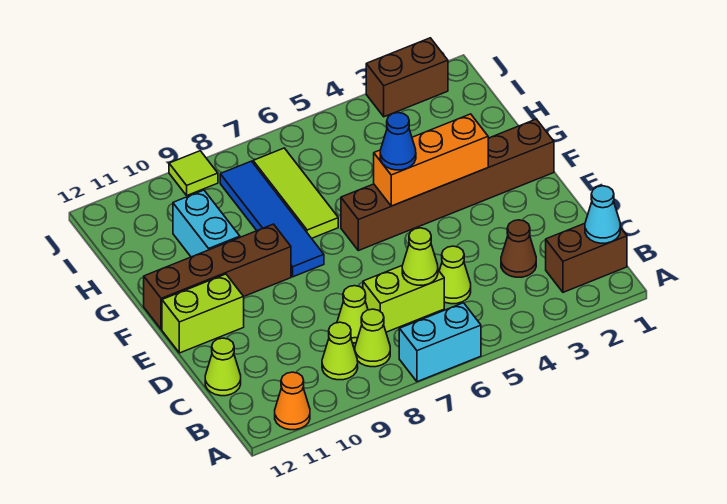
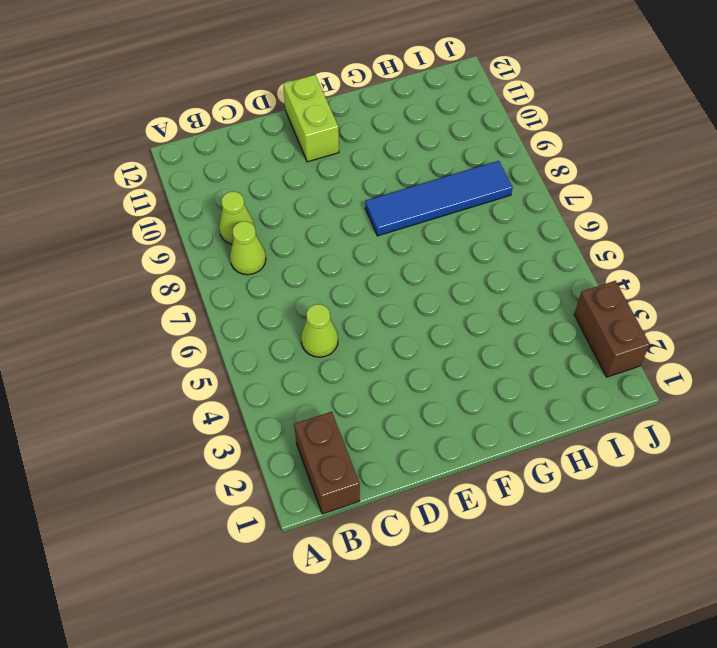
none -> cyan 1x2 brick [399,303,481,382]
none -> orange 1x1 cone [275,372,310,430]
none -> brown 1x1 cone [501,220,536,277]

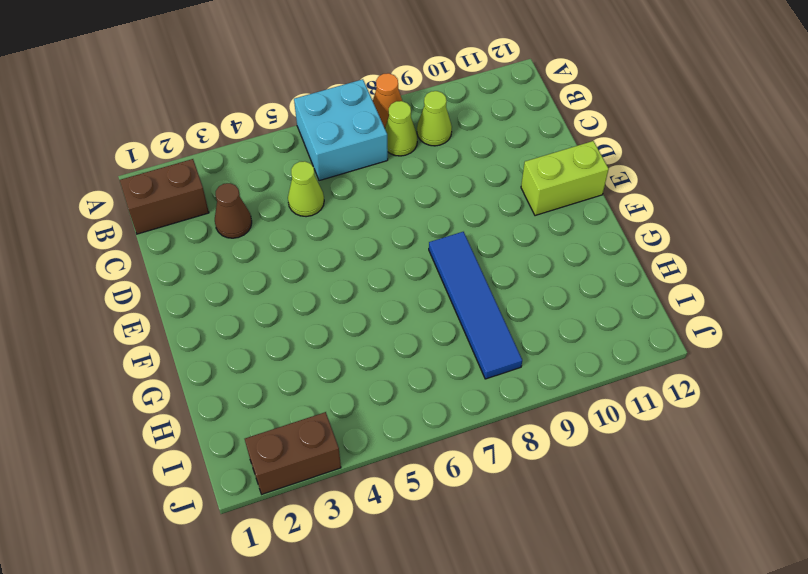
cyan 2x2 brick [294,79,388,181] -> cyan 1x2 brick [399,303,481,382]
orange 1x1 cone [373,73,402,128] -> orange 1x1 cone moved to [275,372,310,430]
none -> lime 1x2 brick [363,266,444,332]
none -> lime 1x1 cone [337,286,368,343]
none -> lime 1x1 cone [205,338,241,396]

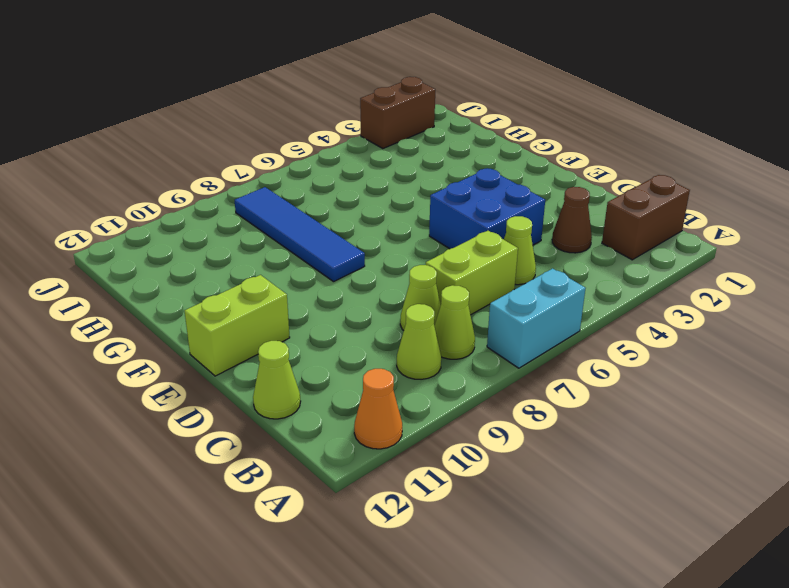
blue 2x2 brick [429,168,545,249] -> none
none -> brown 1x6 brick [341,119,554,251]
none -> brown 1x4 brick [144,224,291,329]
none -> lime 1x3 tile [253,148,338,238]

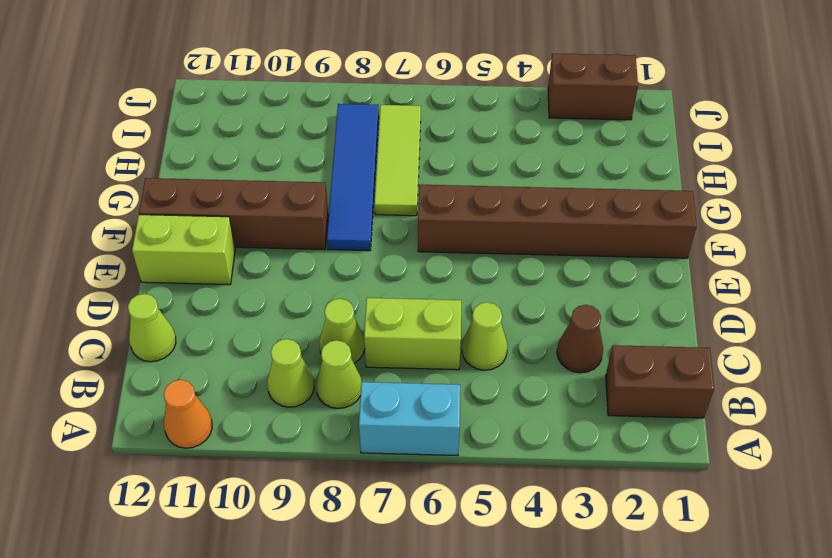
none -> cyan 1x2 brick [173,190,240,257]
none -> lime 1x1 tile [169,151,218,195]
none -> cyan 1x1 cone [585,186,620,243]

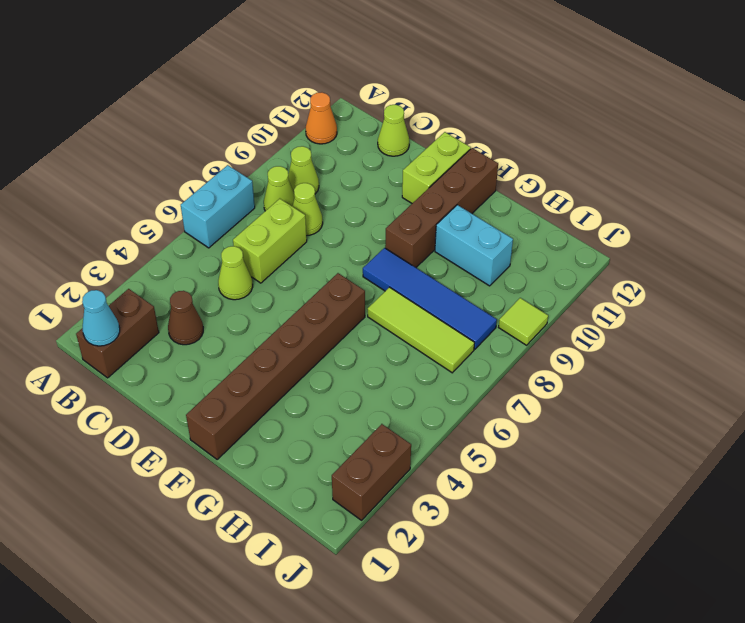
none -> lime 1x1 cone [402,228,438,285]
none -> orange 1x3 brick [374,114,488,206]
none -> blue 1x1 cone [380,113,416,170]

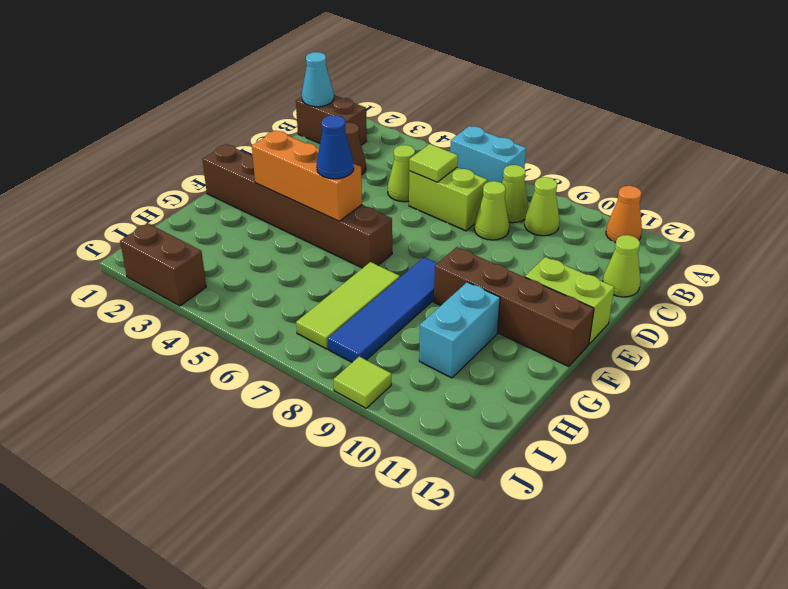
lime 1x1 tile [409,144,458,182] -> lime 1x1 cone [402,228,438,285]

